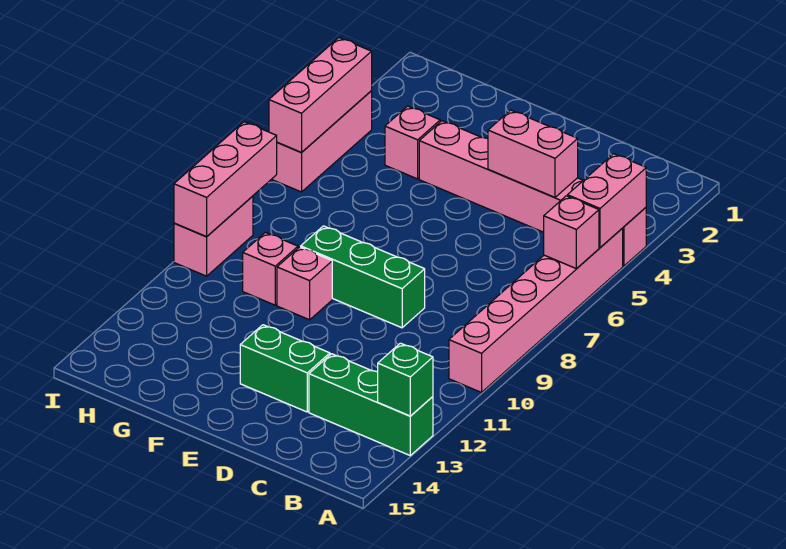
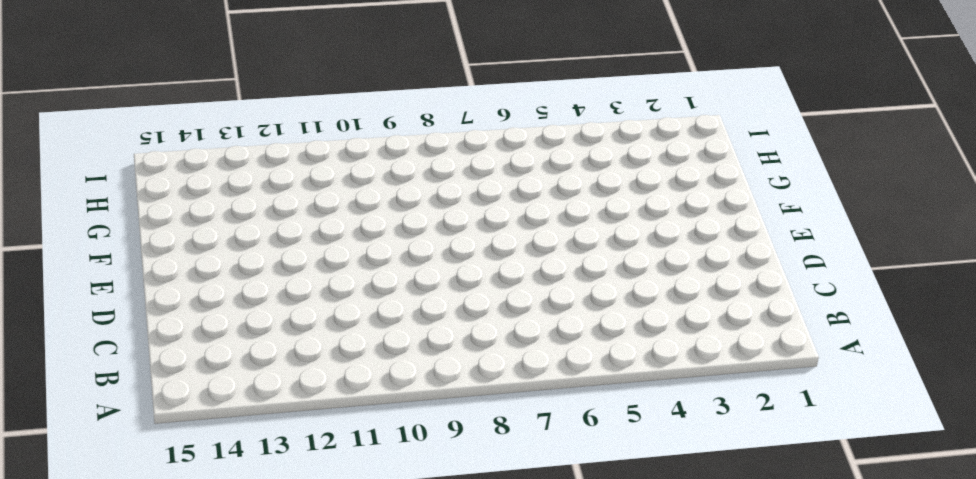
none -> pink 1x6 brick [419,121,646,266]
none -> pink 1x6 brick [449,228,623,392]
none -> green 1x3 brick [309,354,433,455]

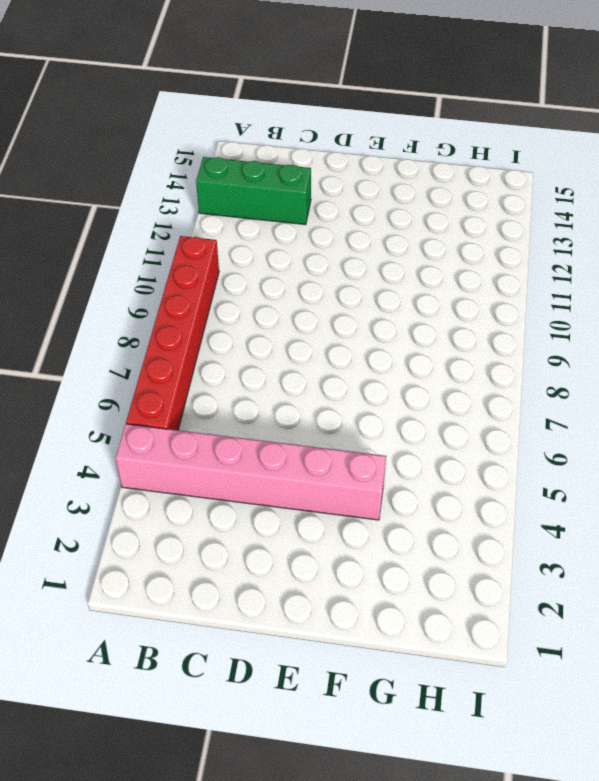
red 1x6 brick [126,236,219,430] -> pink 1x6 brick [449,228,623,392]
none -> green 1x3 brick [301,226,425,328]
none -> green 1x2 brick [240,325,330,412]
none -> pink 1x1 brick [277,247,332,320]

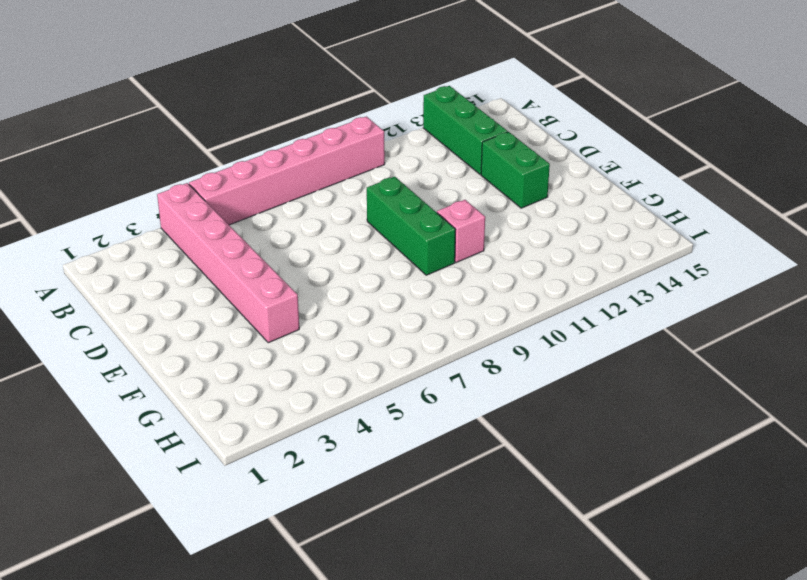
none -> pink 1x1 brick [385,106,440,179]
none -> pink 1x1 brick [243,232,298,305]
none -> pink 1x3 brick [272,91,372,192]

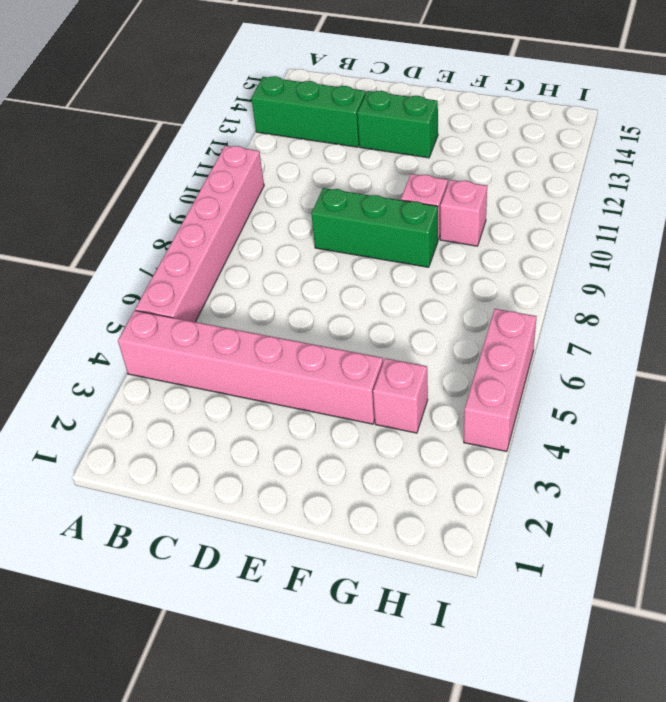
none -> pink 1x2 brick [174,196,253,276]
none -> pink 1x2 brick [567,154,646,247]
none -> pink 1x1 brick [544,196,599,268]

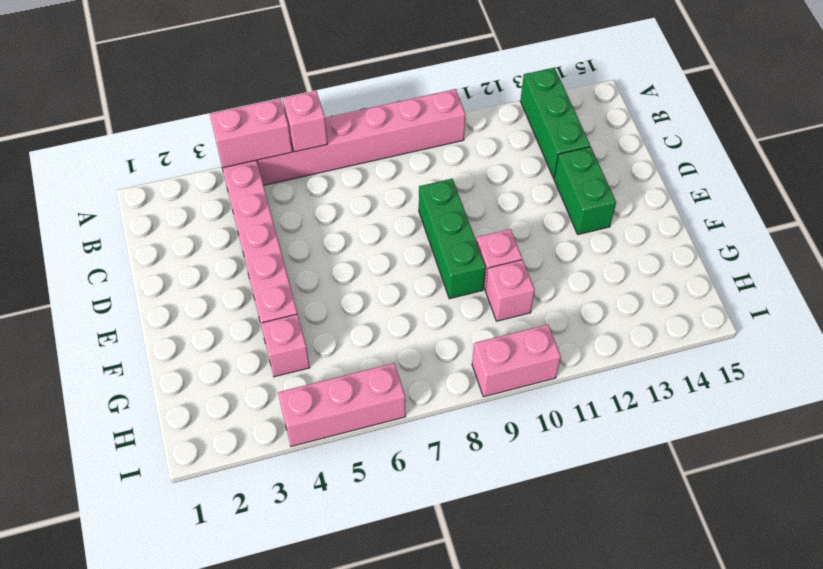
none -> green 1x1 brick [378,343,433,416]
none -> pink 1x2 brick [488,110,578,198]
none -> pink 1x3 brick [269,38,372,153]

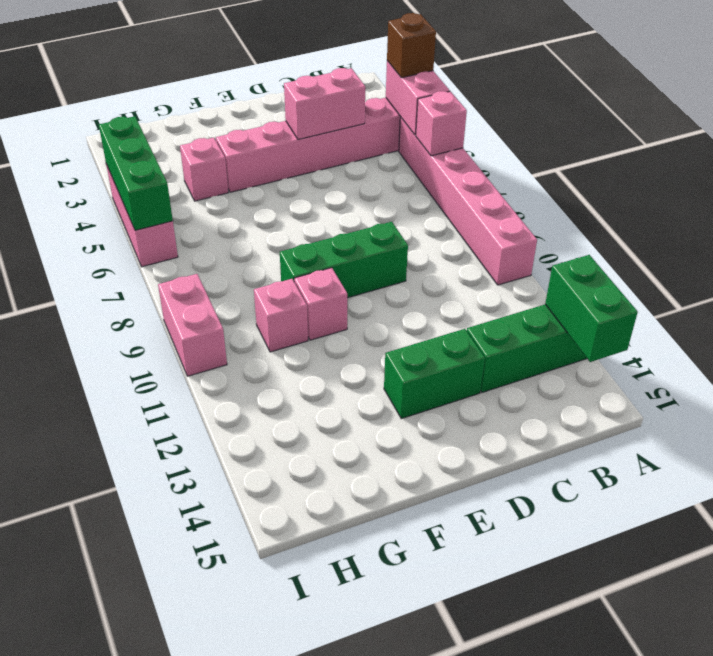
brown 1x1 brick [387,13,436,78] -> none
green 1x2 brick [545,255,638,362] -> green 1x1 brick [378,343,433,416]
green 1x3 brick [99,116,173,230] -> pink 1x3 brick [269,38,372,153]
none -> pink 1x3 brick [174,122,277,237]

